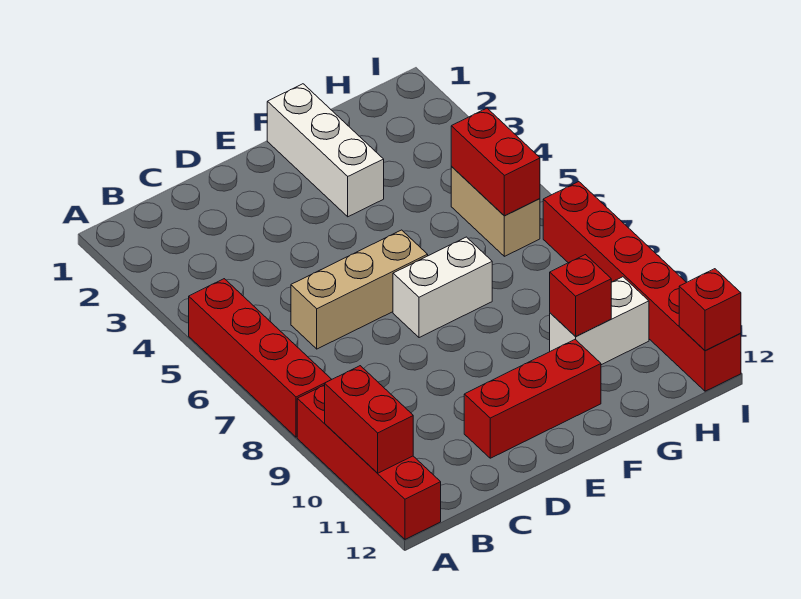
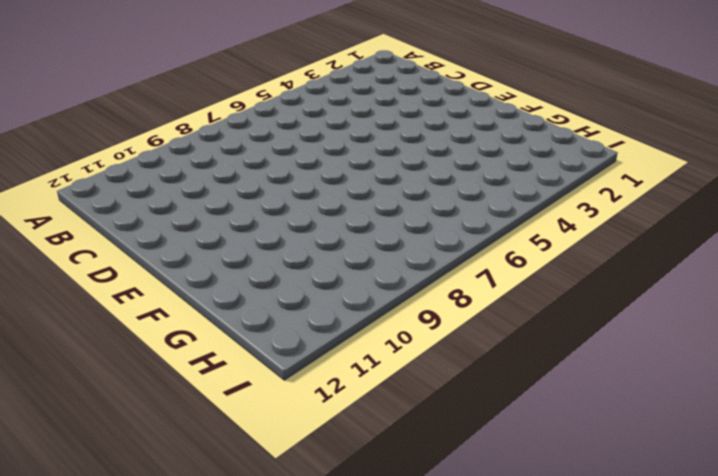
none -> red 1x4 brick [189,279,332,437]
none -> red 1x4 brick [297,385,441,539]
none -> tan 1x3 brick [291,230,428,349]

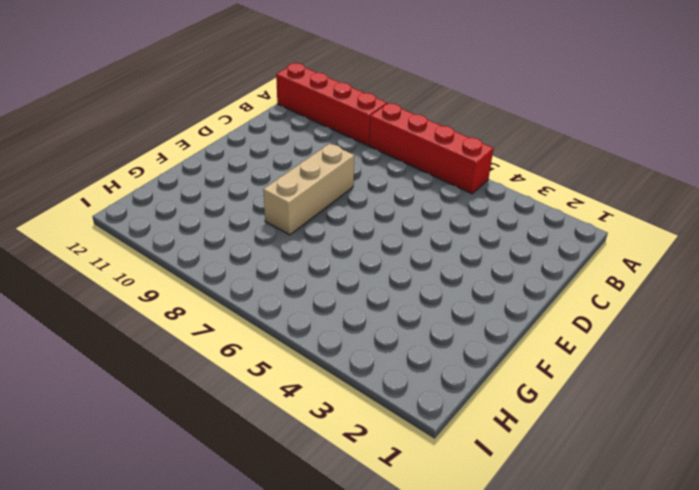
tan 1x3 brick [263,143,354,235] -> tan 1x3 brick moved to [291,230,428,349]
none -> red 1x3 brick [464,339,601,458]
none -> white 1x2 brick [393,237,492,338]
none -> white 1x3 brick [267,84,384,217]

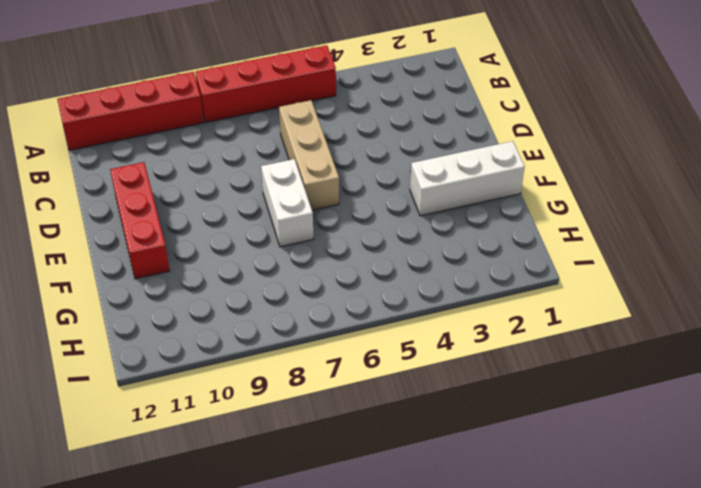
none -> white 1x2 brick [550,277,649,365]
none -> tan 1x2 brick [451,166,540,256]
none -> red 1x6 brick [543,182,741,391]

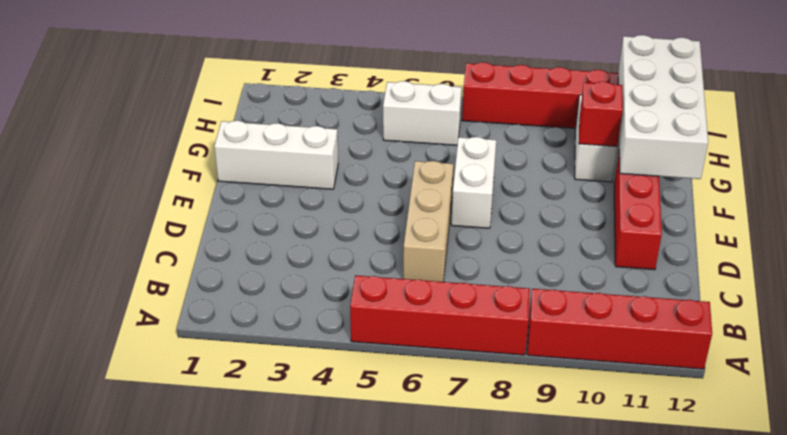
white 2x4 brick [618,35,708,179] -> red 1x1 brick [679,269,741,351]
white 1x2 brick [383,81,462,145] -> tan 1x2 brick [451,166,540,256]
none -> red 1x2 brick [325,366,413,473]
none -> red 1x2 brick [451,108,540,216]

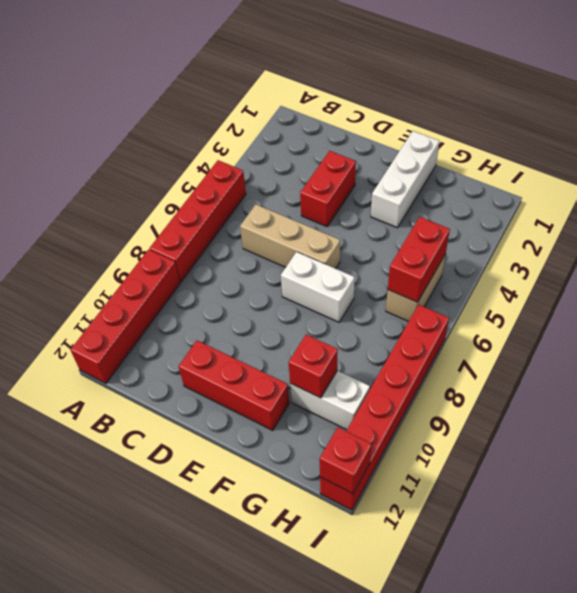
red 1x2 brick [300,151,356,227] -> red 1x2 brick moved to [325,366,413,473]

